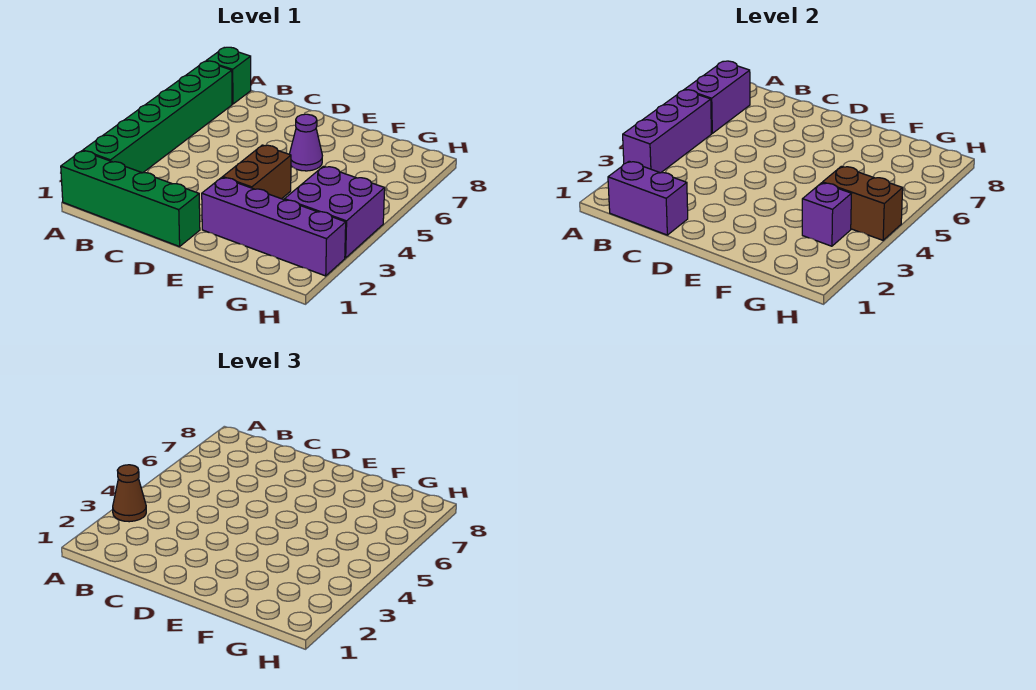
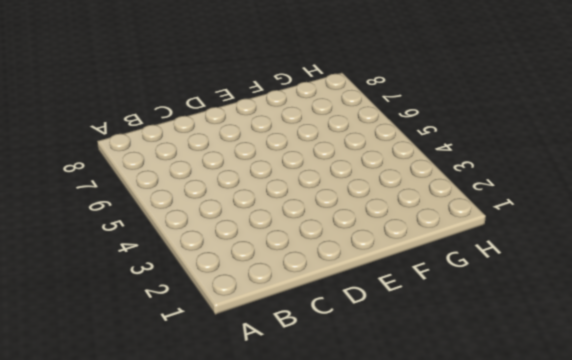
none -> green 1x4 brick [61,151,200,247]
none -> green 1x6 brick [83,61,232,173]
none -> green 1x1 brick [206,47,251,104]

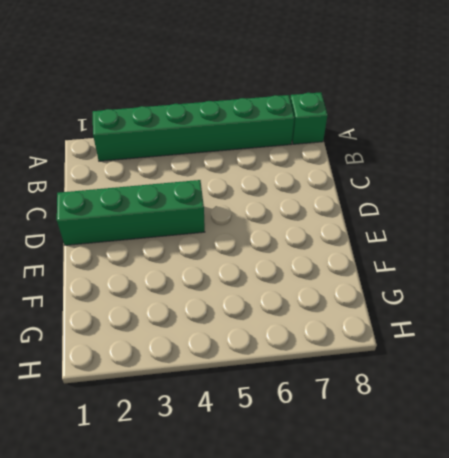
green 1x4 brick [57,180,205,245] -> green 1x4 brick turned to [61,151,200,247]
none -> purple 1x4 brick [202,177,346,276]
none -> brown 1x2 brick [223,145,291,199]
none -> purple 1x1 cone [289,114,322,171]

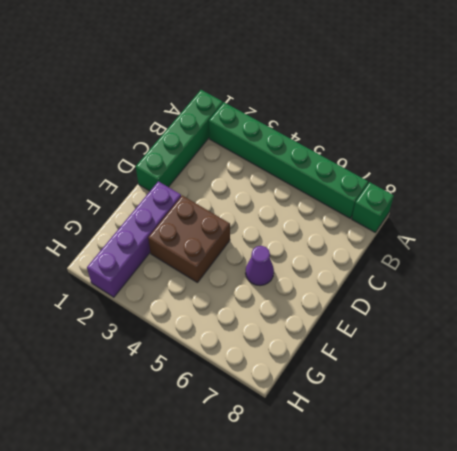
brown 2x2 brick [148,195,230,283] -> brown 1x2 brick [223,145,291,199]
none -> purple 2x2 brick [284,166,385,258]
none -> purple 1x3 brick [623,90,711,173]
none -> purple 1x2 brick [685,61,750,133]

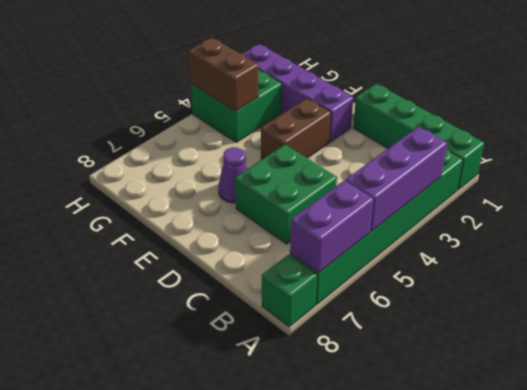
green 2x2 brick [235,145,337,244] -> none
green 2x2 brick [191,70,282,142] -> purple 2x2 brick [284,166,385,258]
none -> purple 1x2 brick [608,161,688,235]
none -> purple 1x1 brick [802,183,851,246]
none -> brown 1x1 cone [113,465,146,522]

